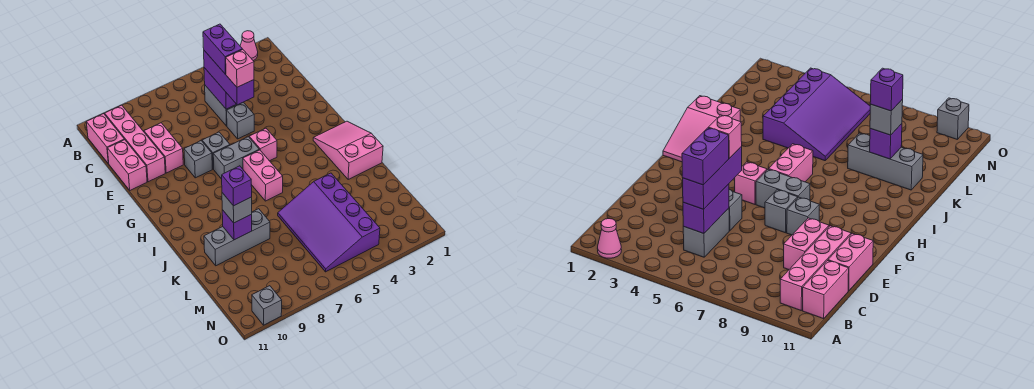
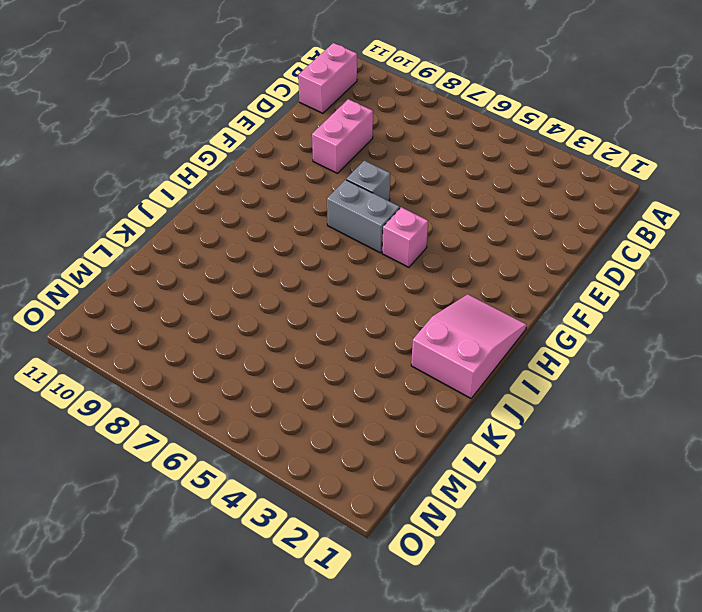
none -> pink 1x1 cone [240,31,258,61]
none -> pink 1x4 brick [105,105,165,182]
none -> grey 1x2 brick [205,86,237,126]

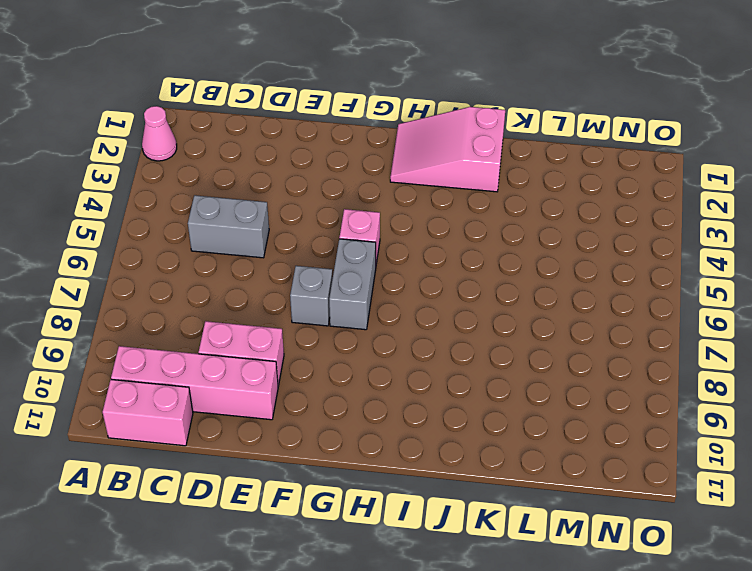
none -> pink 1x2 brick [107,140,147,190]
none -> grey 1x1 brick [227,102,254,139]
none -> grey 1x1 brick [184,141,212,178]

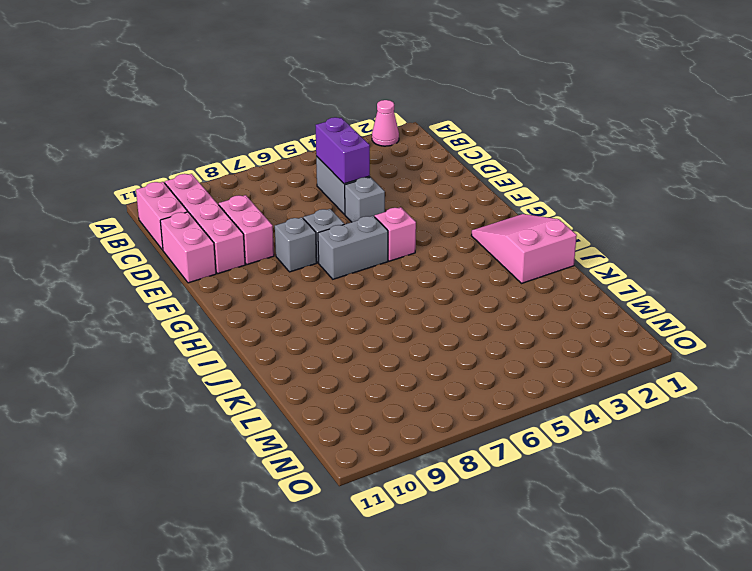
none -> pink 1x2 brick [243,150,283,201]
none -> purple 3x4 slope [278,173,380,272]
none -> grey 1x3 brick [204,209,270,266]

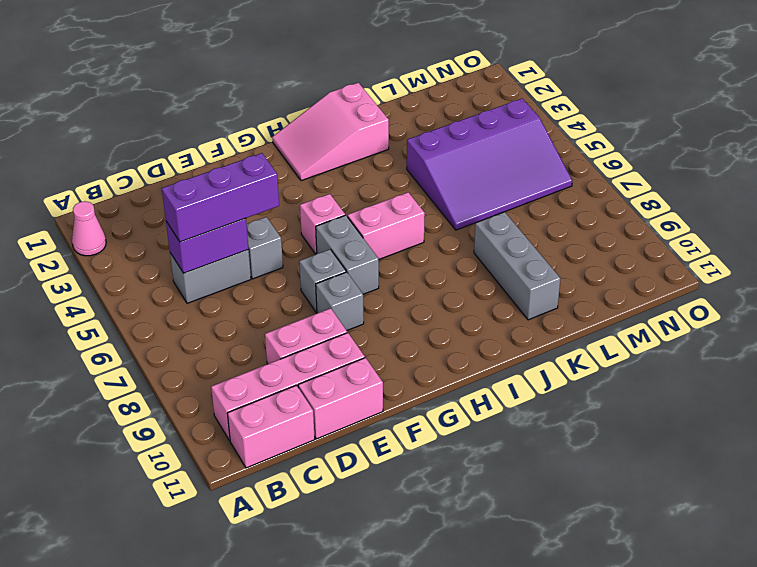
none -> grey 1x1 brick [252,286,282,325]
none -> purple 1x1 brick [222,210,252,240]
none -> grey 1x1 brick [222,193,252,223]

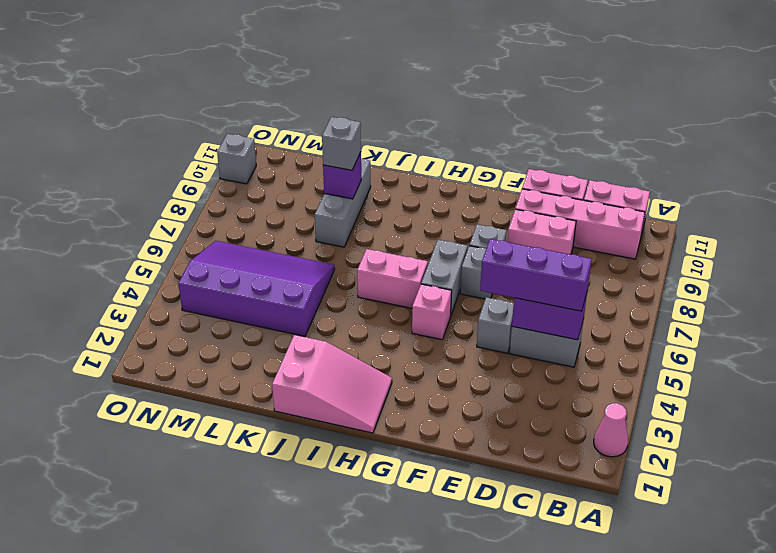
none -> purple 1x2 brick [203,24,242,74]
none -> pink 1x1 brick [226,49,254,87]
none -> purple 1x1 brick [222,166,252,206]

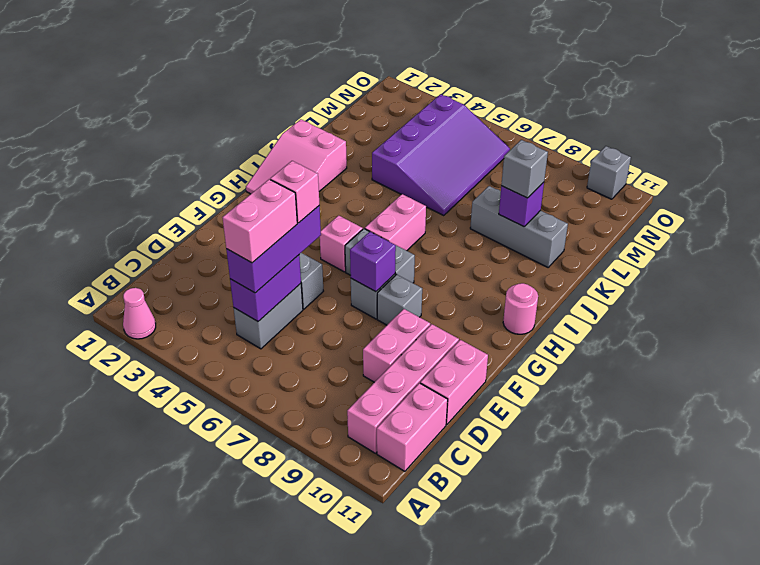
pink 1x2 brick [222,179,297,263] -> purple 1x2 brick [203,24,242,74]
purple 1x1 brick [350,232,396,292] -> purple 1x1 brick moved to [222,166,252,206]
pink 1x1 round brick [503,283,538,334] -> none

